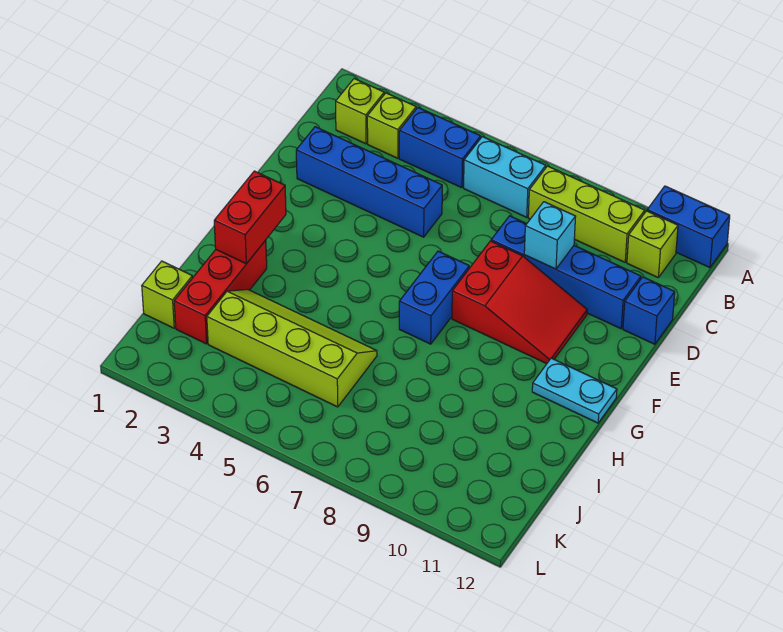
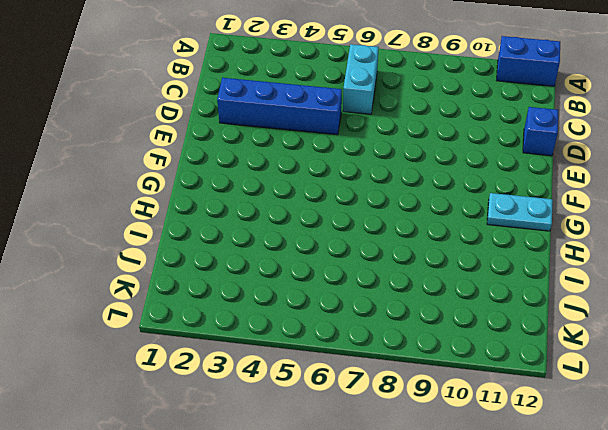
cyan 1x2 brick [343,44,379,114] -> cyan 1x2 brick turned to [464,137,546,217]
none -> lime 1x1 brick [336,79,384,144]
none -> lime 1x1 brick [367,93,416,158]
none -> blue 1x2 brick [399,108,481,188]

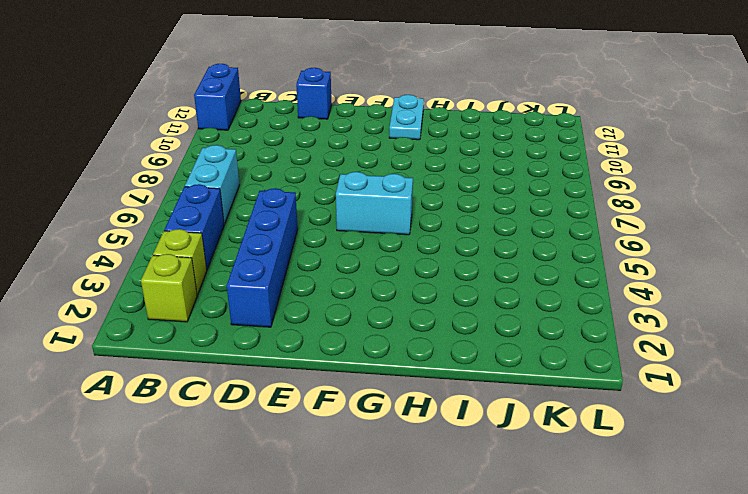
cyan 1x2 brick [336,172,413,235] -> none
none -> lime 1x3 brick [528,166,645,262]
none -> lime 1x1 brick [627,211,678,277]
none -> blue 1x4 brick [491,216,641,329]

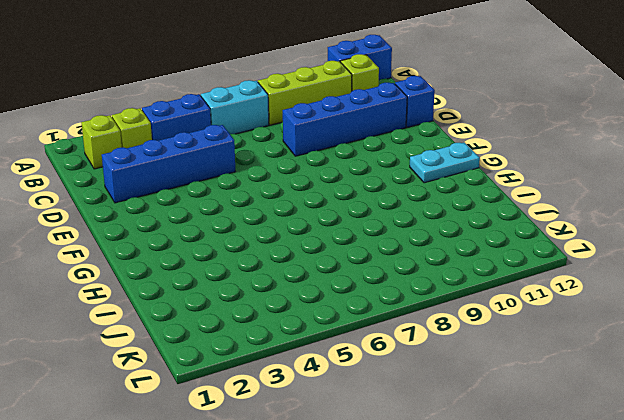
none -> red 2x3 slope [452,241,587,364]
none -> blue 1x2 brick [399,251,469,344]
none -> red 1x3 brick [174,240,267,344]

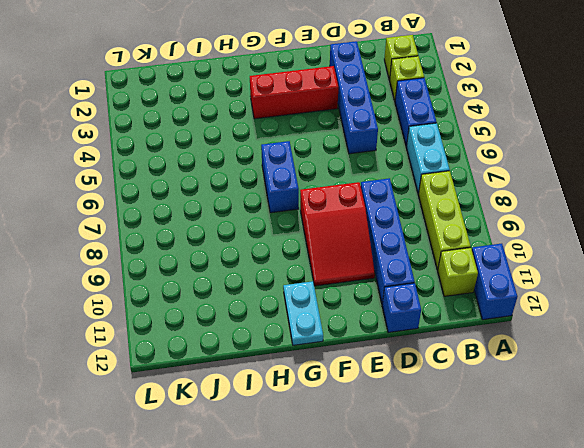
red 1x3 brick [250,66,338,119] -> red 1x3 brick moved to [174,240,267,344]
blue 1x2 brick [261,141,299,213] -> blue 1x2 brick turned to [399,251,469,344]
none -> lime 2x4 slope [207,289,377,407]
none -> lime 1x1 brick [142,261,193,328]
none -> cyan 1x1 brick [524,202,576,269]

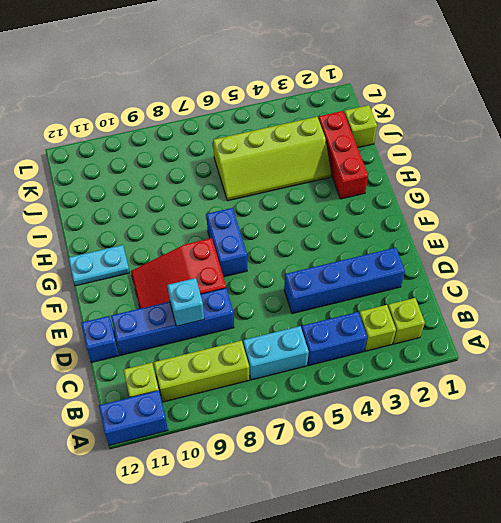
none -> red 1x2 brick [214,171,286,264]

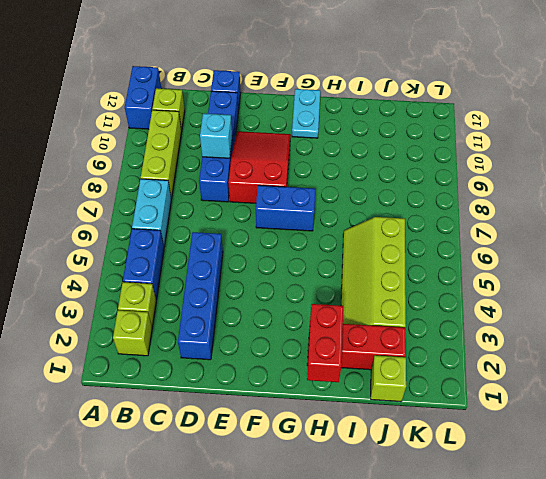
red 1x2 brick [307,304,343,382] -> red 1x2 brick turned to [214,171,286,264]

